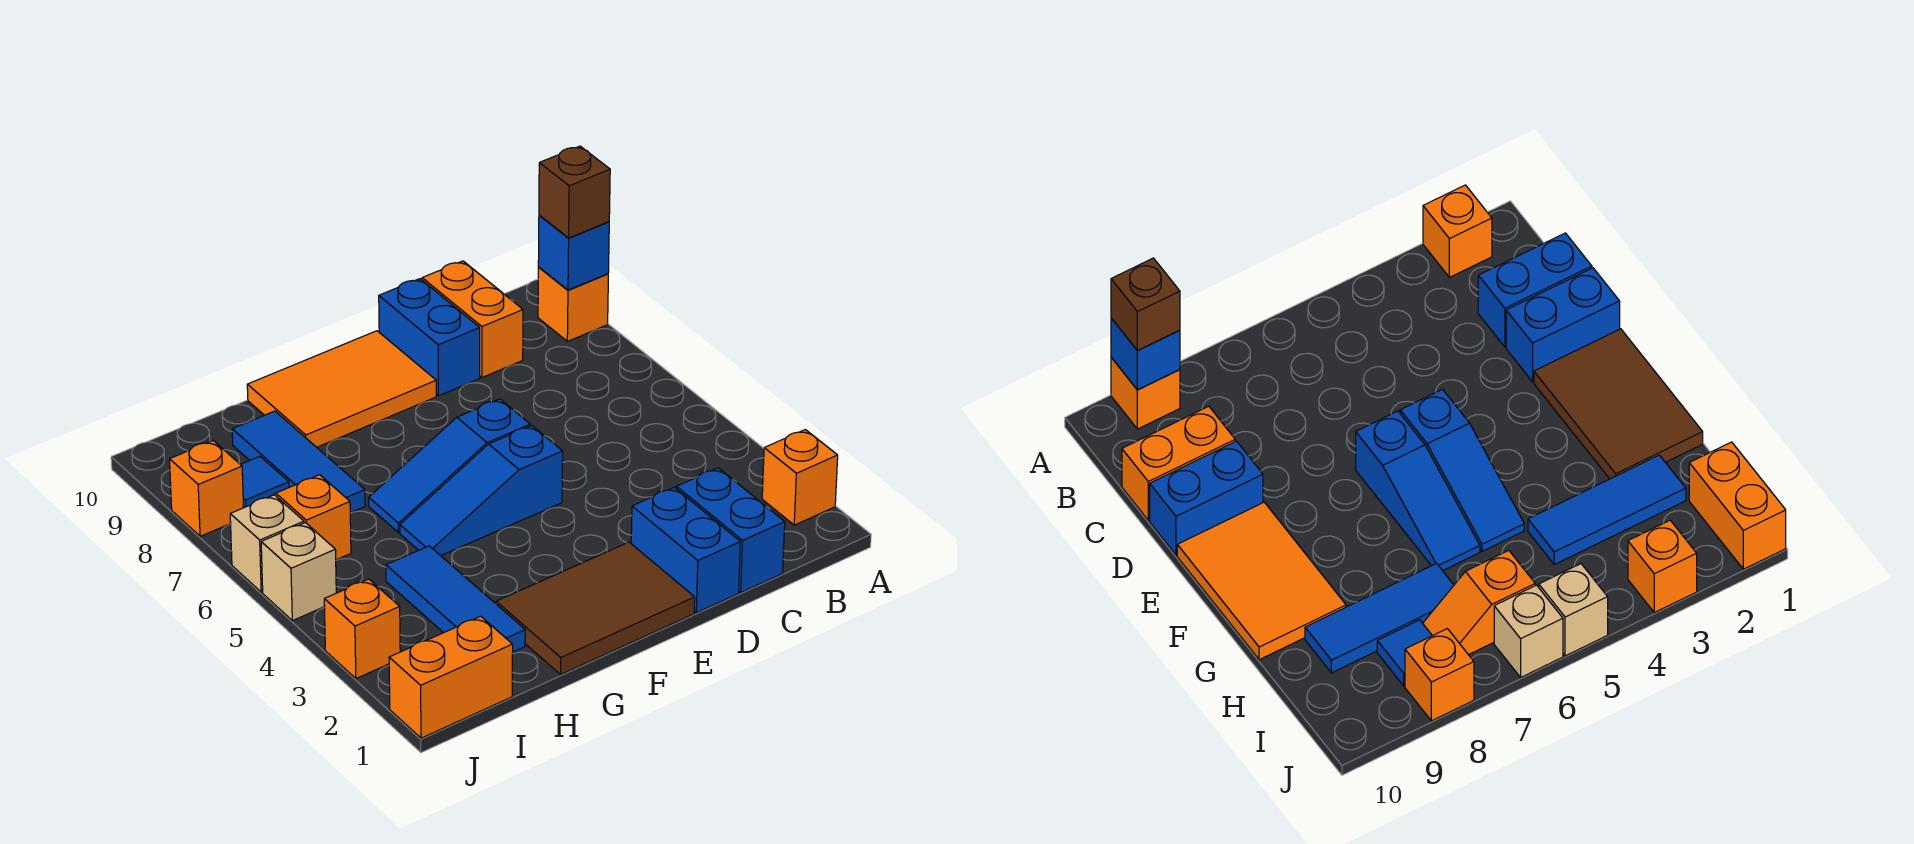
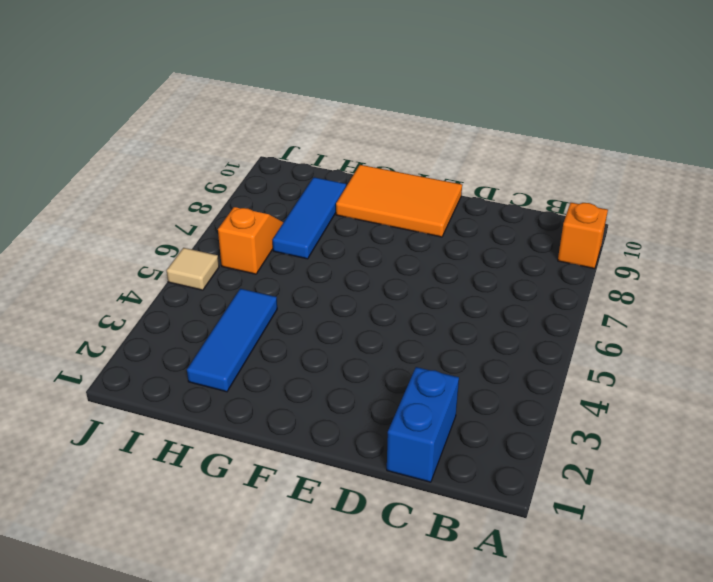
tan 1x1 tile [167,248,219,290] -> tan 1x1 brick [261,523,336,621]
none -> orange 1x1 brick [762,430,838,525]
none -> orange 1x2 brick [422,261,523,377]
none -> blue 1x2 brick [631,487,740,613]

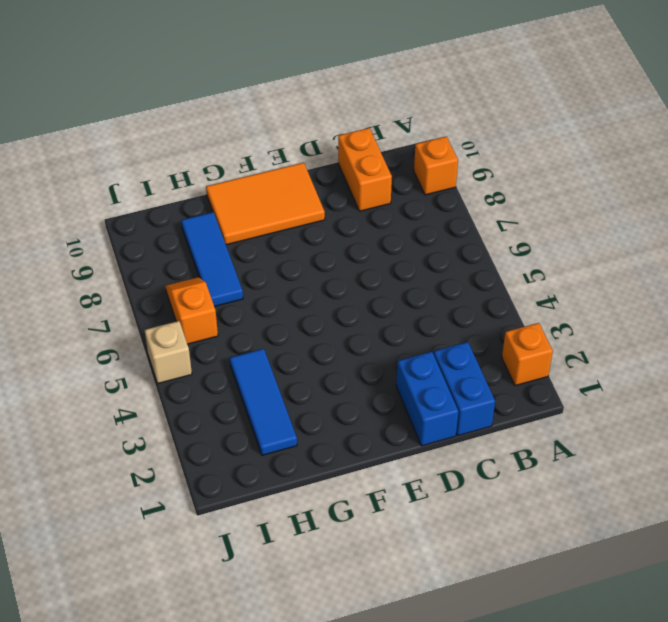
none -> blue 1x2 brick [379,279,480,396]
none -> brown 2x3 tile [496,542,695,674]
none -> blue 1x3 slope [400,426,563,556]

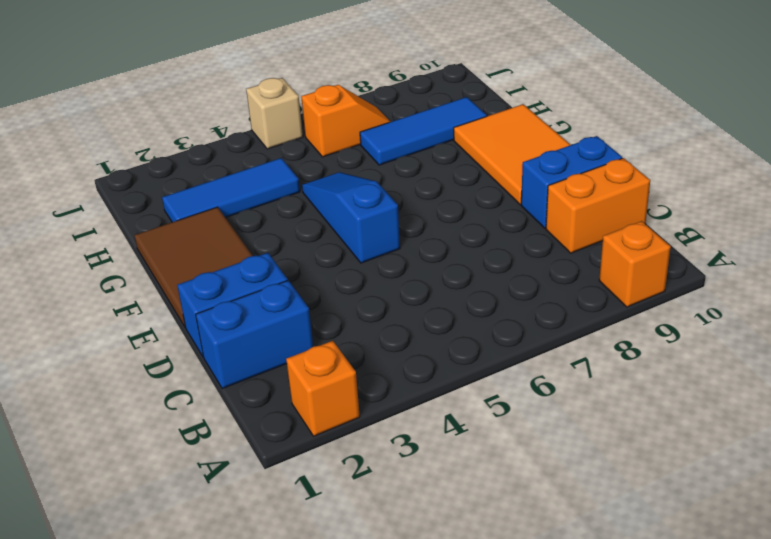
none -> blue 1x3 slope [369,399,530,532]
none -> orange 1x2 brick [389,616,513,738]
none -> blue 1x1 tile [240,456,289,507]

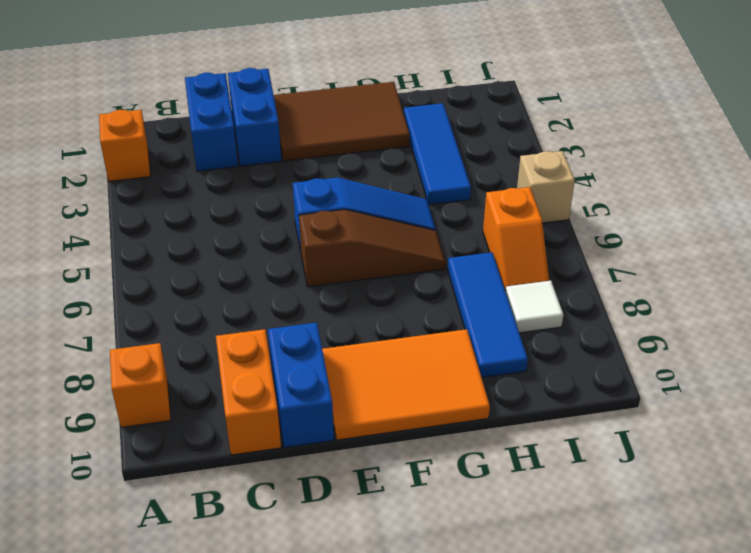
brown 1x3 slope [299,210,445,287] -> blue 1x3 slope [369,399,530,532]
white 1x1 tile [506,281,563,333] -> blue 1x1 tile [240,456,289,507]
none -> orange 1x2 brick [389,616,513,738]
none -> orange 1x1 brick [324,579,400,679]
none -> tan 1x1 brick [230,495,304,592]

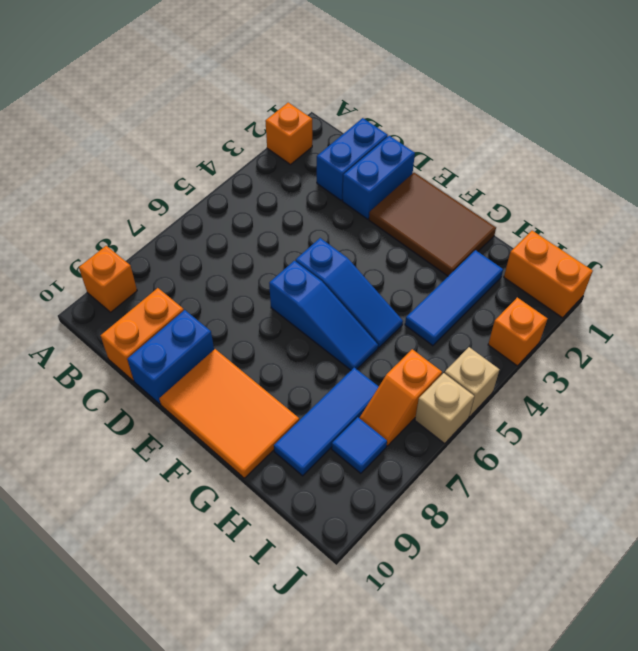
none -> orange 1x1 brick [170,441,244,536]
none -> blue 1x1 brick [538,215,609,290]
none -> brown 1x1 brick [539,146,610,238]

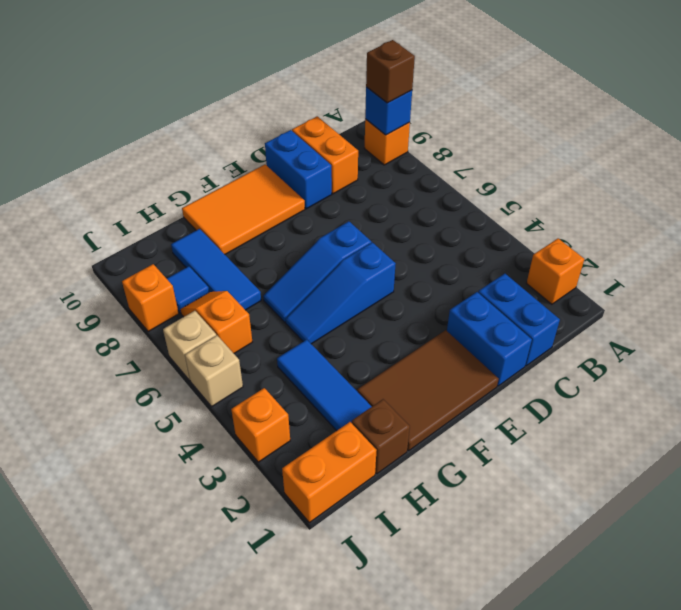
brown 1x1 brick [352,399,410,474] -> none

